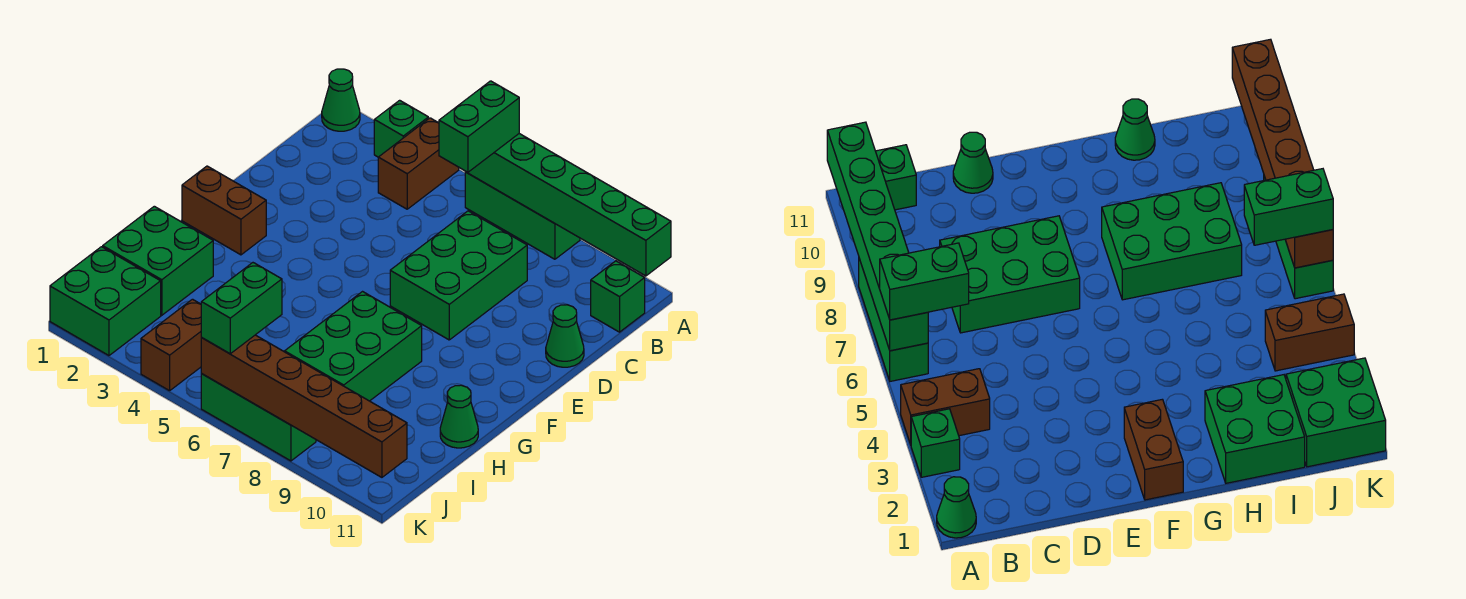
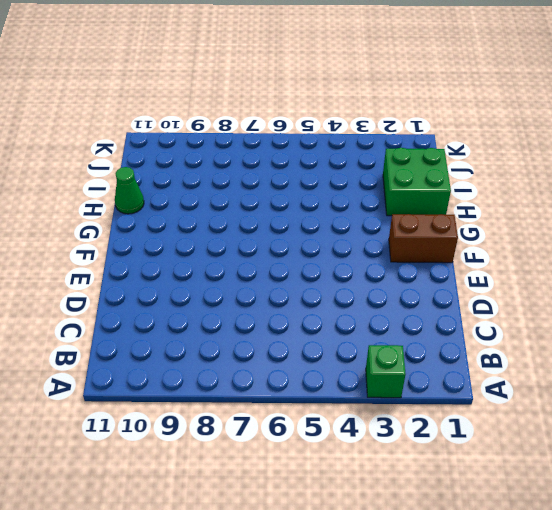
none -> green 1x1 cone [322,69,360,131]
none -> brown 1x2 brick [378,118,459,209]
none -> green 1x3 brick [465,172,580,259]

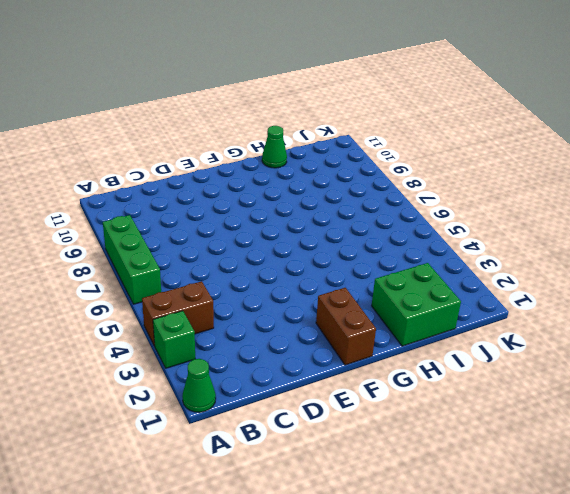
none -> green 1x1 brick [591,261,645,332]
none -> green 2x3 brick [390,211,527,340]
none -> green 1x1 cone [546,305,584,367]

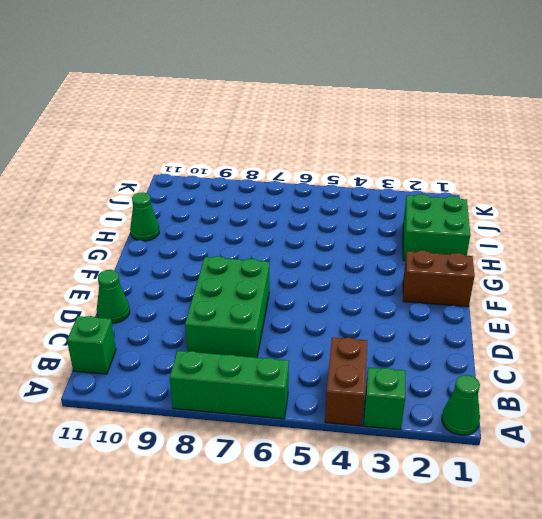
none -> green 2x3 brick [285,292,422,401]
none -> green 2x2 brick [50,247,161,356]
none -> brown 1x2 brick [141,299,202,391]

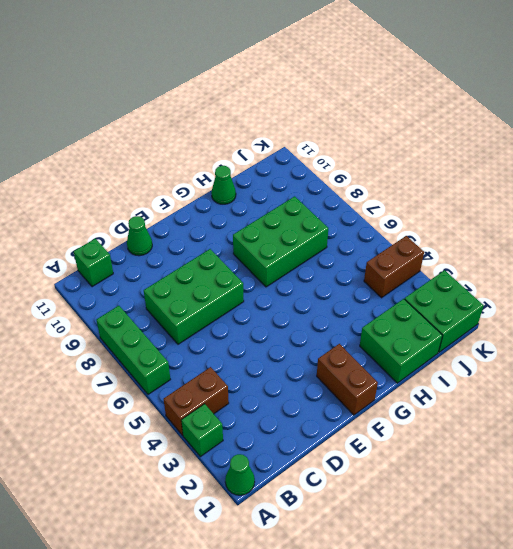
none -> green 1x3 brick [201,374,316,461]
none -> green 1x6 brick [465,134,671,276]
none -> brown 1x6 brick [201,335,407,477]

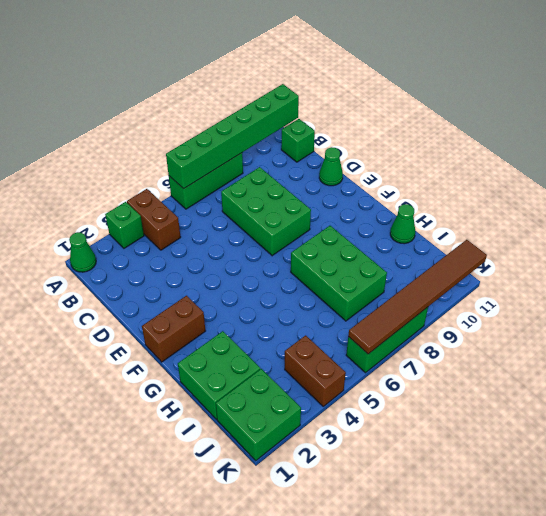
brown 1x6 tile [348,240,487,354] -> brown 1x6 brick [201,335,407,477]
none -> green 1x2 brick [439,81,519,172]
none -> green 1x2 brick [201,263,282,354]

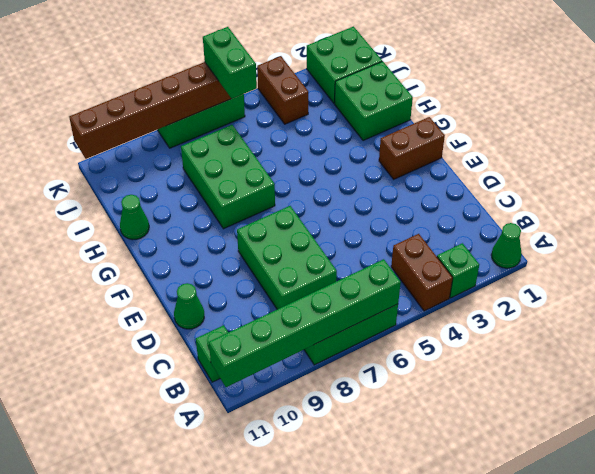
none -> green 1x2 brick [439,81,519,172]

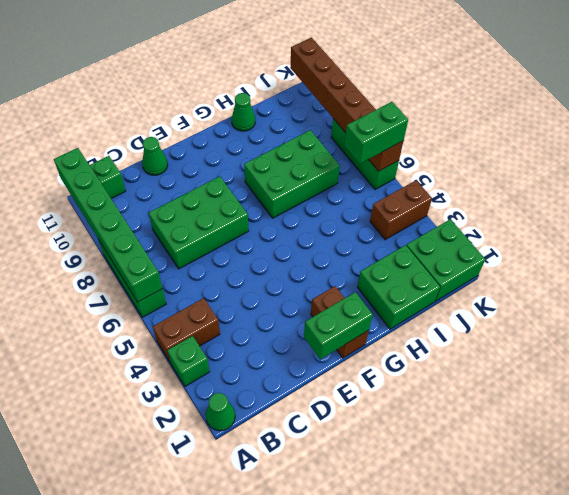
green 1x2 brick [304,292,373,359] -> green 1x2 brick moved to [439,81,519,172]

